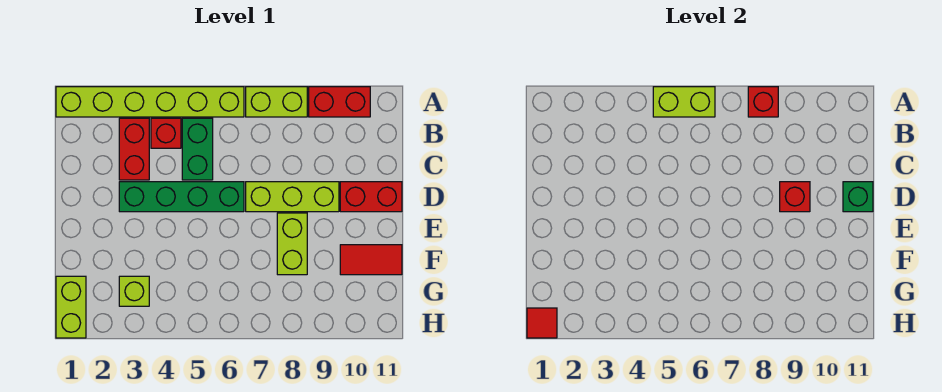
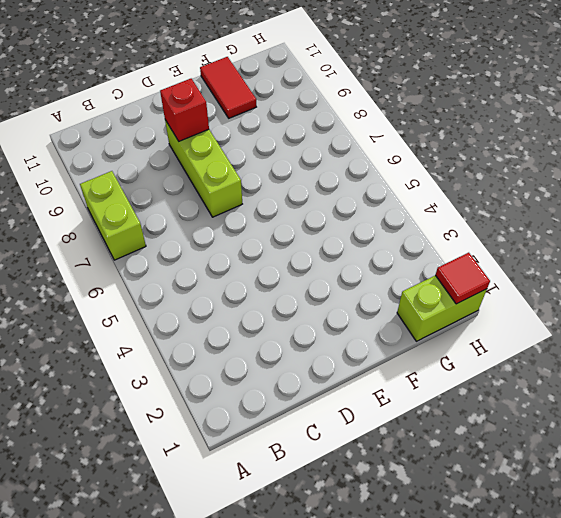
none -> lime 1x6 brick [56,87,244,117]
none -> red 1x2 brick [309,87,370,117]
none -> red 1x2 brick [119,118,149,180]

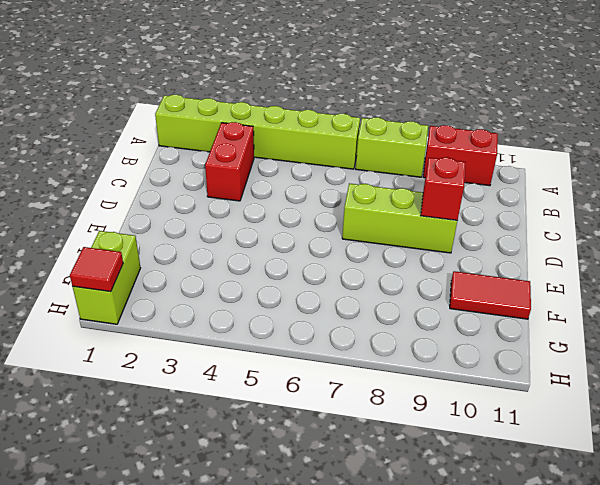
none -> red 1x1 brick [151,118,181,148]
none -> green 1x2 brick [182,118,213,180]
none -> green 1x4 brick [119,182,244,212]

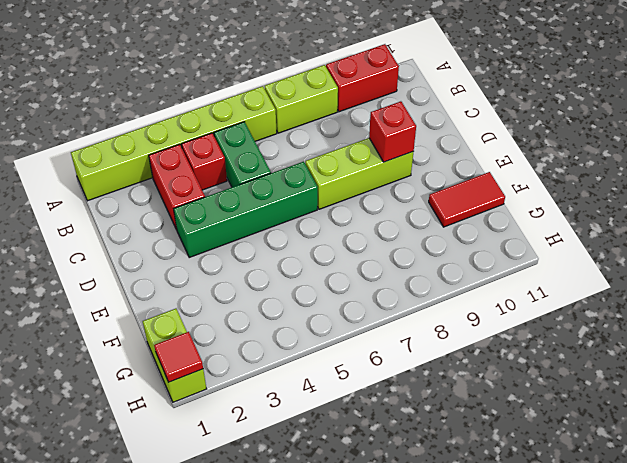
none -> red 1x2 brick [340,182,402,212]
none -> lime 1x2 brick [277,213,307,275]
none -> lime 1x1 brick [119,276,149,306]

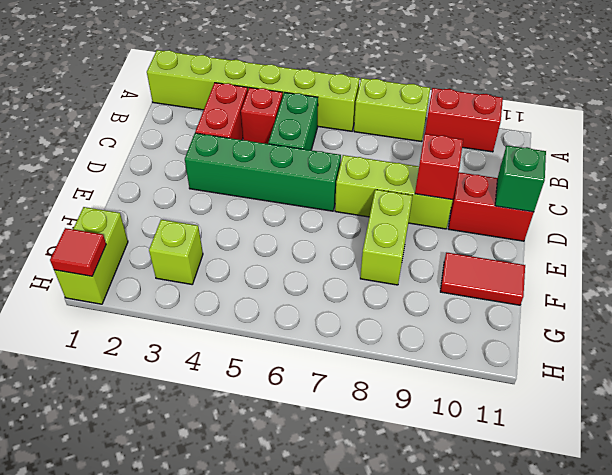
none -> lime 1x2 brick [653,87,715,117]
none -> red 1x1 brick [748,87,778,117]

